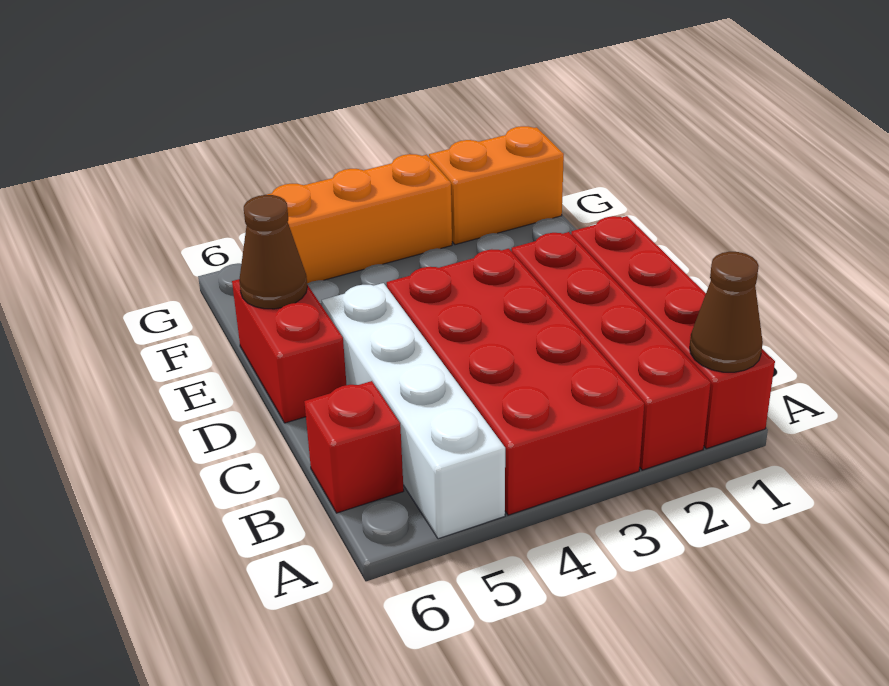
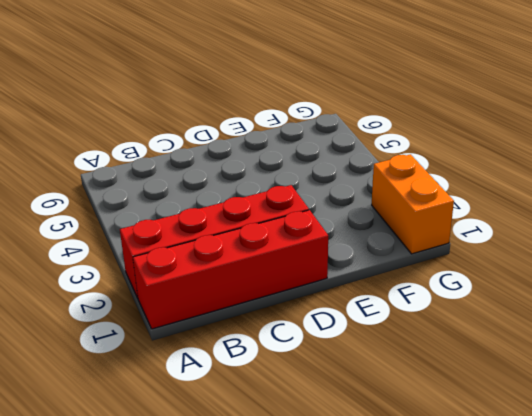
none -> red 2x4 brick [387,249,644,515]
none -> white 1x4 brick [322,283,505,539]

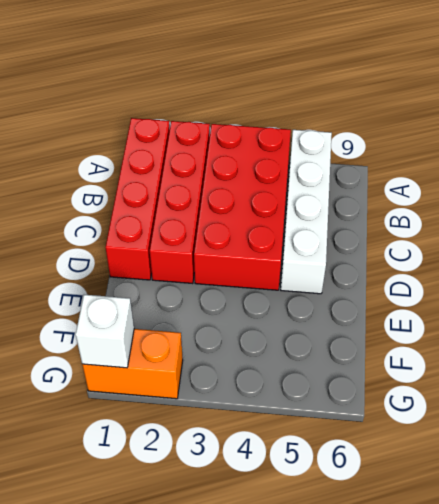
white 1x1 brick [76,295,134,368] -> none
none -> red 1x1 brick [304,381,404,513]
none -> red 1x2 brick [232,279,346,423]

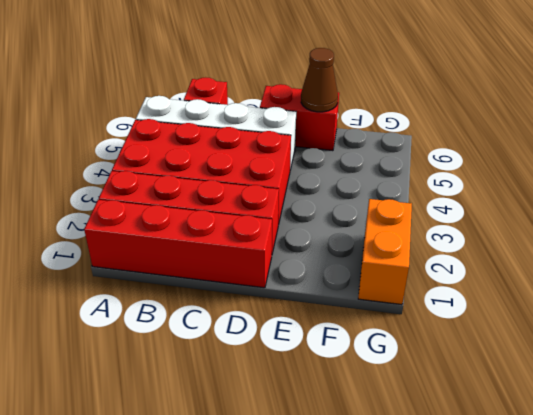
none -> orange 1x3 brick [267,154,452,283]
none -> brown 1x1 cone [690,252,763,372]

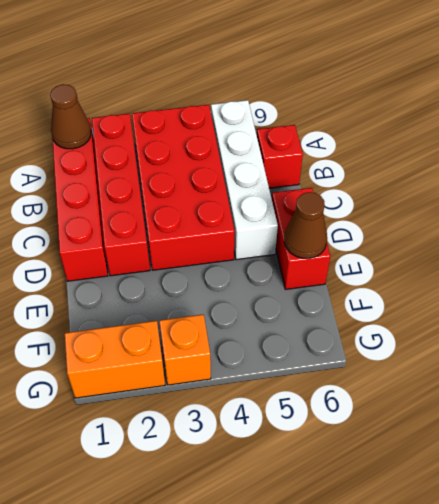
orange 1x1 brick [159,314,211,385] -> orange 1x3 brick [267,154,452,283]

